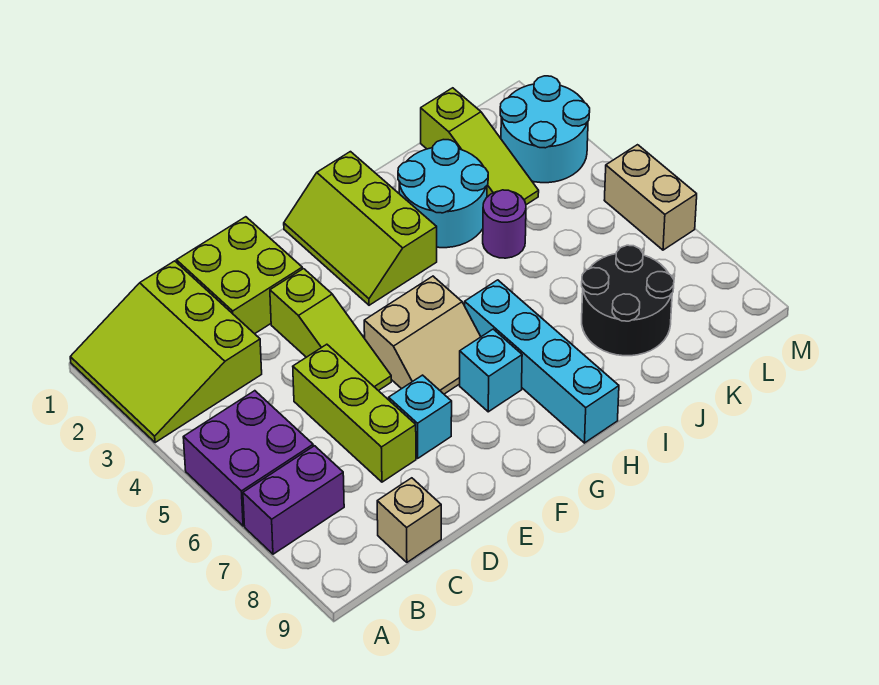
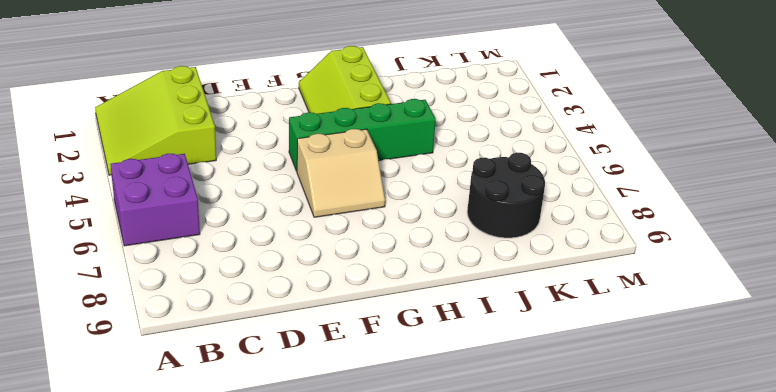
green 1x4 brick [289,99,436,171] -> none
none -> purple 1x2 brick [243,446,344,554]
none -> tan 1x1 brick [377,478,441,562]
none -> lime 2x2 brick [177,217,302,334]

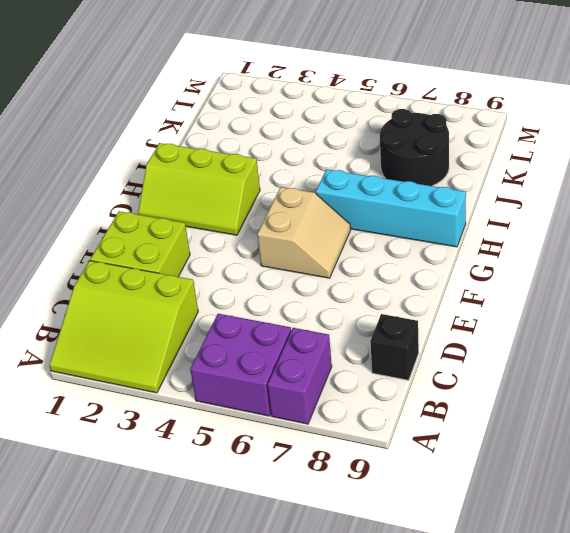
black 1x1 brick [370,314,419,380] -> tan 1x1 brick [377,478,441,562]
none -> lime 1x3 brick [293,344,416,482]
none -> lime 1x3 slope [270,269,391,391]
none -> cyan 1x1 brick [389,375,452,458]

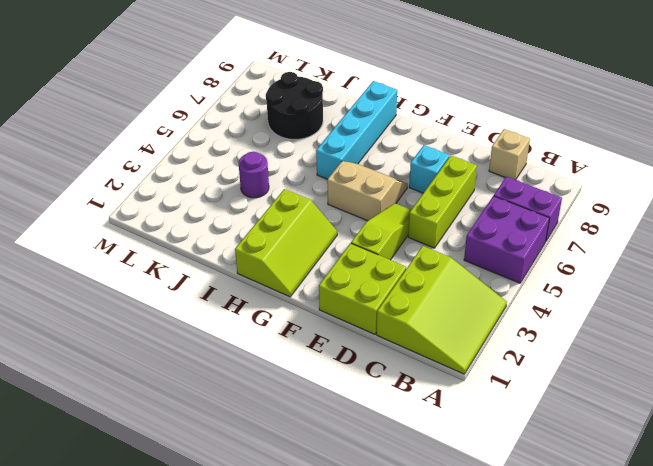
none -> cyan 1x1 brick [460,329,522,412]
none -> cyan 2x2 round brick [398,140,488,248]
none -> lime 1x3 slope [421,88,539,205]

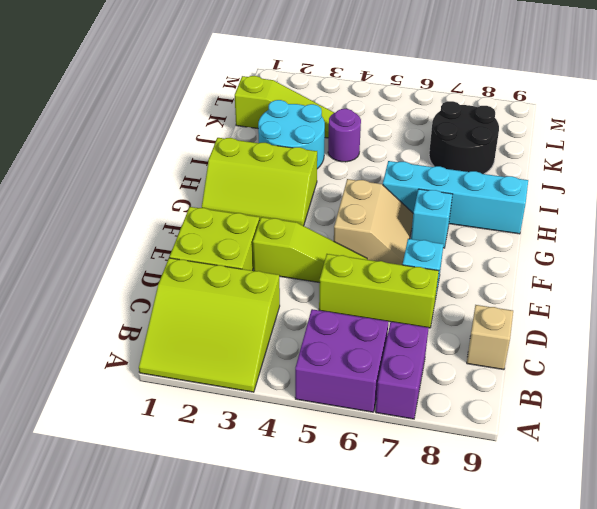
none -> cyan 2x2 round brick [500,76,590,183]
none -> tan 1x2 brick [604,145,697,250]

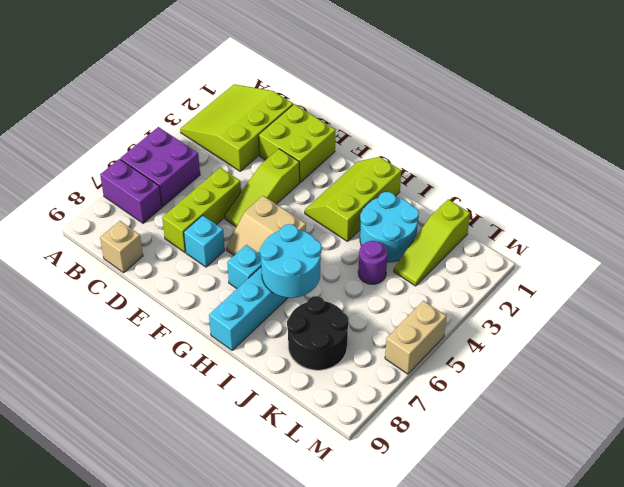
cyan 2x2 round brick [260,224,321,298] -> cyan 2x2 round brick moved to [500,76,590,183]

